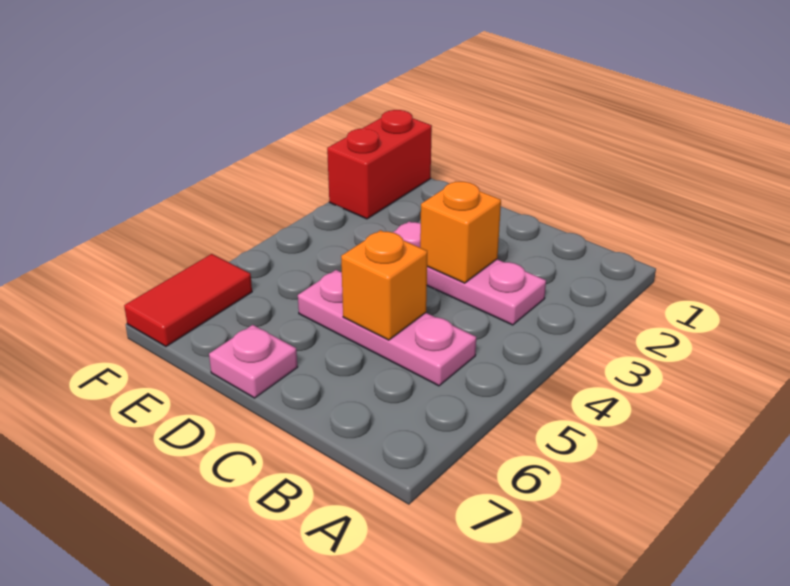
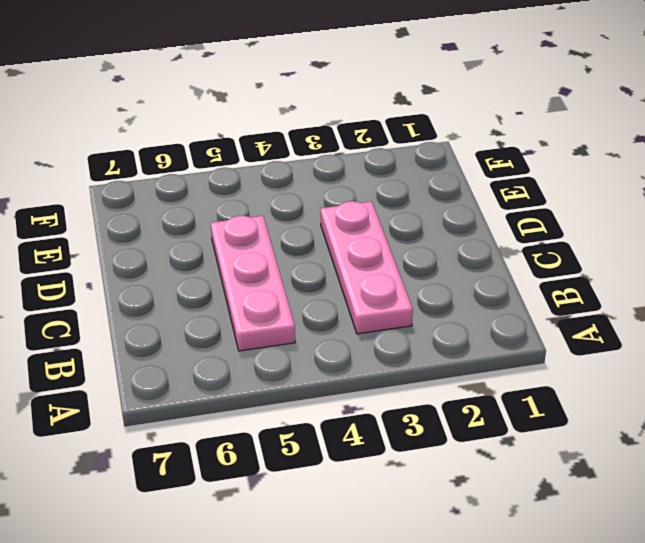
none -> pink 1x1 plate [209,325,297,398]
none -> red 1x2 brick [327,110,432,219]

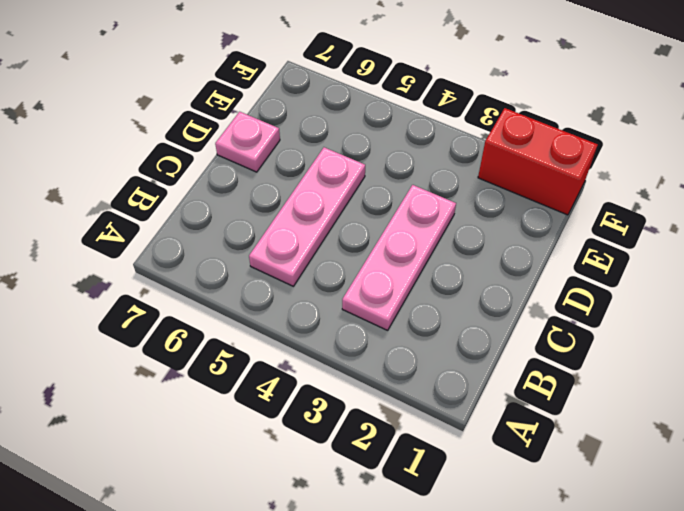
none -> red 1x2 tile [124,254,252,346]
none -> orange 1x1 brick [420,181,501,283]

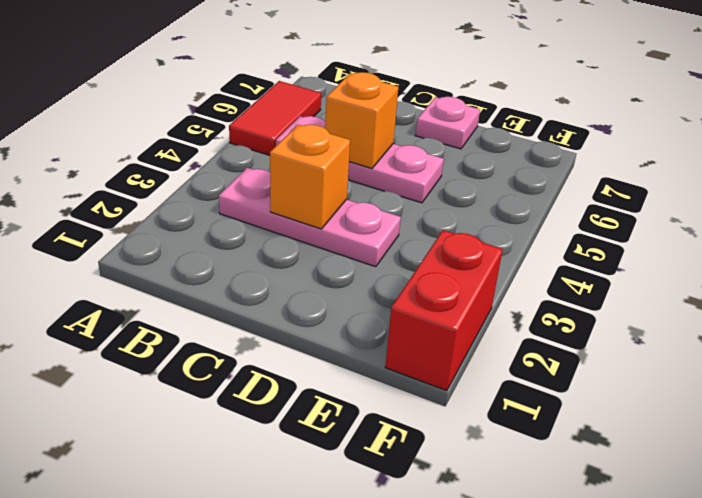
red 1x2 tile [229,81,321,155] -> red 1x2 tile moved to [124,254,252,346]

